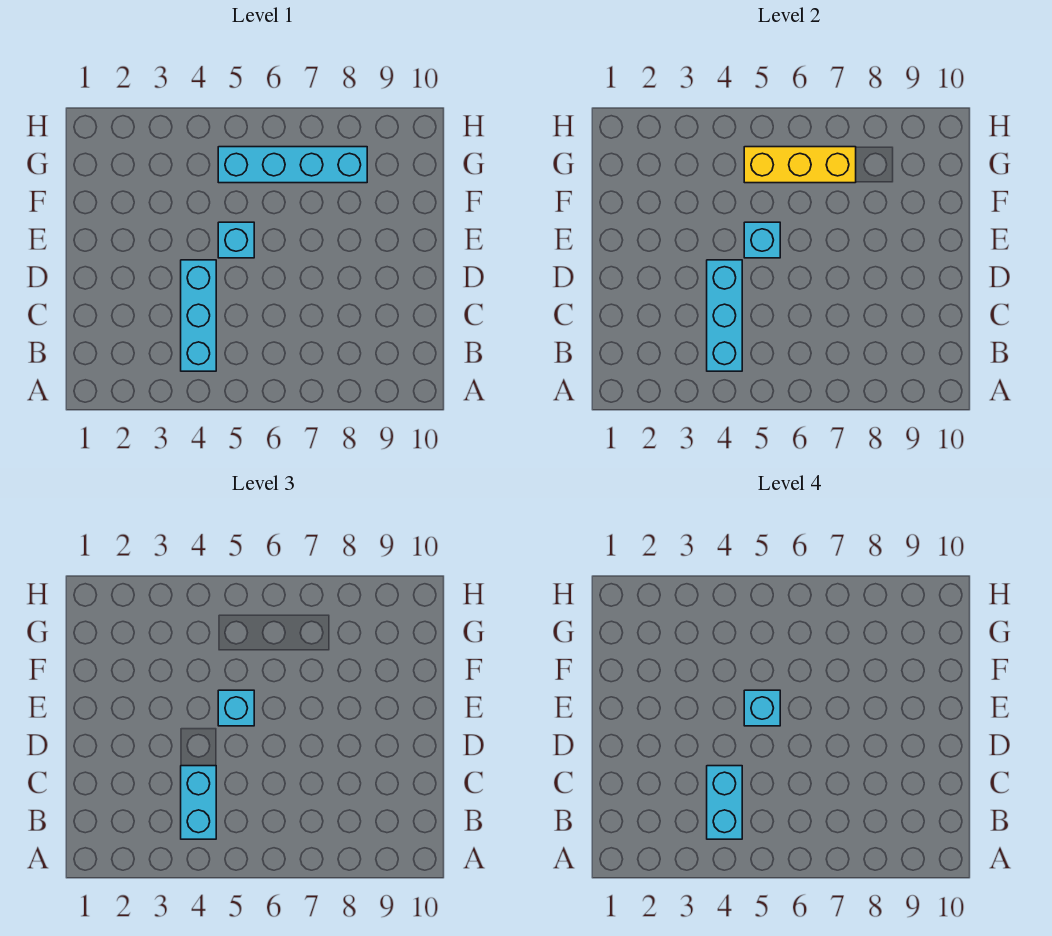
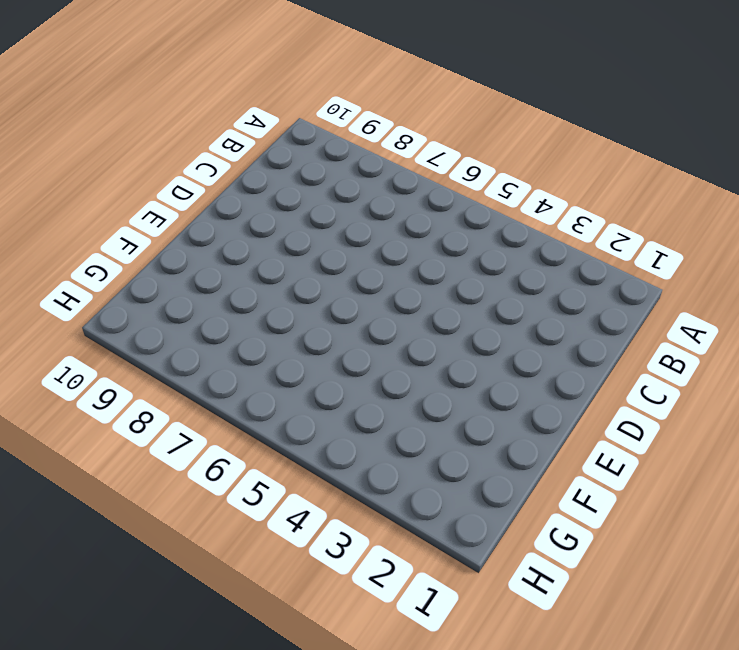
none -> cyan 1x3 brick [181,260,216,371]
none -> cyan 1x1 brick [218,222,254,258]

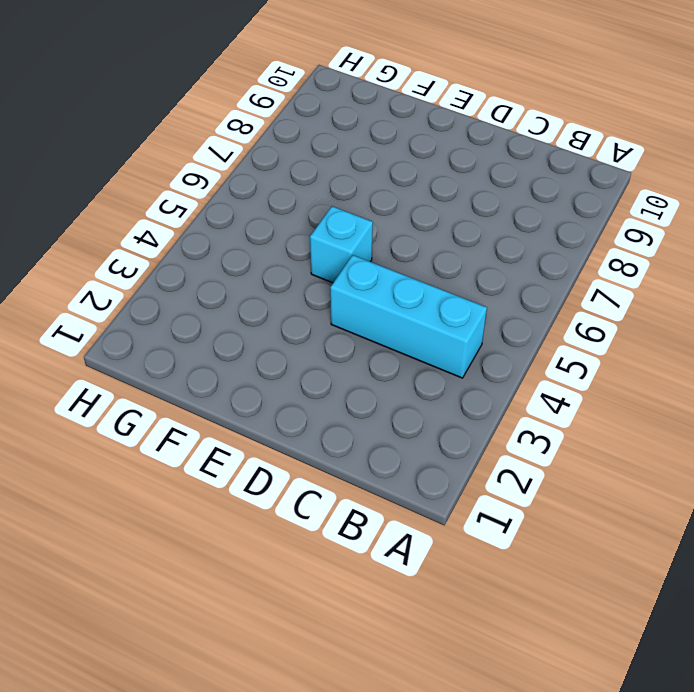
none -> cyan 1x4 brick [218,147,367,183]
none -> cyan 1x3 brick [707,260,742,371]

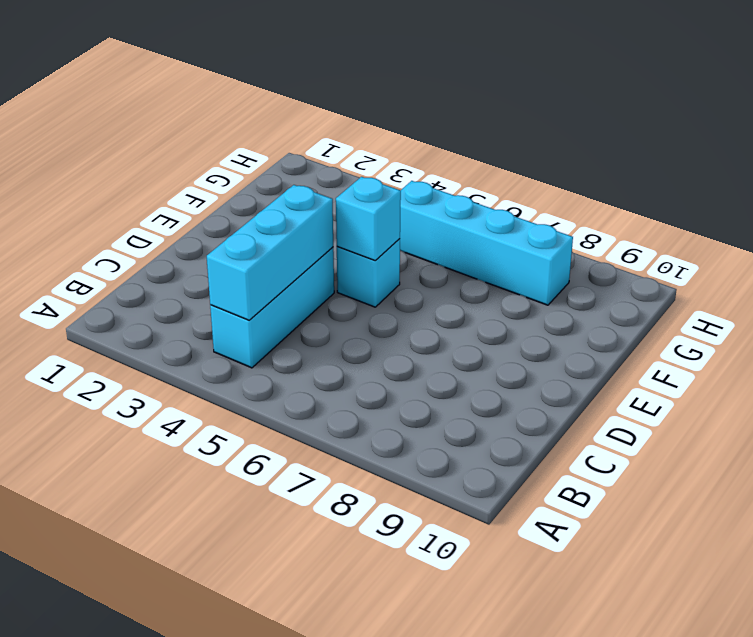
none -> yellow 1x3 brick [744,147,856,183]
none -> cyan 1x2 brick [181,766,216,839]

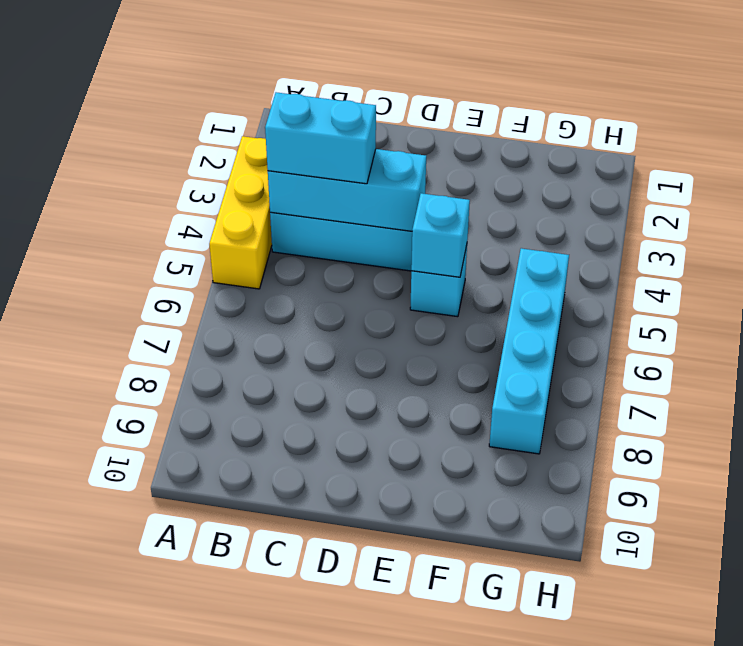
yellow 1x3 brick [209,136,272,289] -> yellow 1x3 brick moved to [744,147,856,183]
none -> cyan 1x1 brick [218,690,254,726]
none -> cyan 1x2 brick [707,766,742,839]

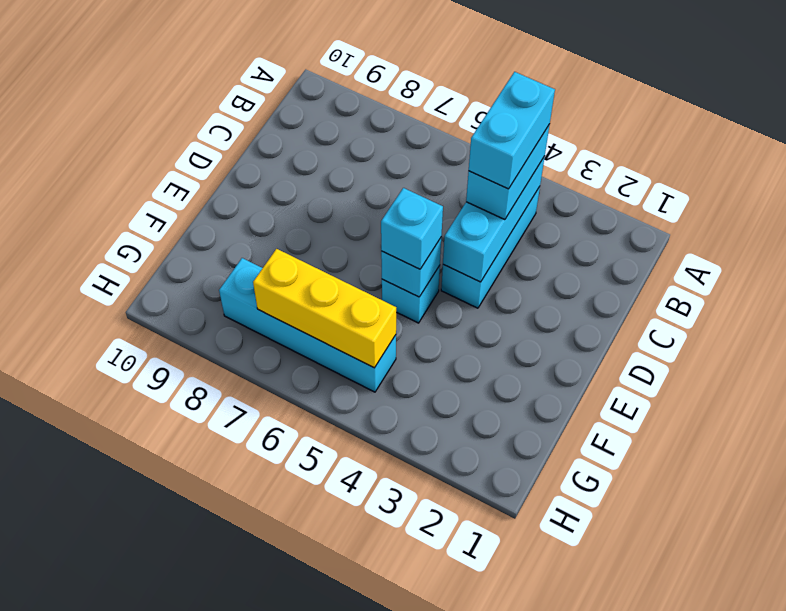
none -> cyan 1x1 brick [744,690,780,726]

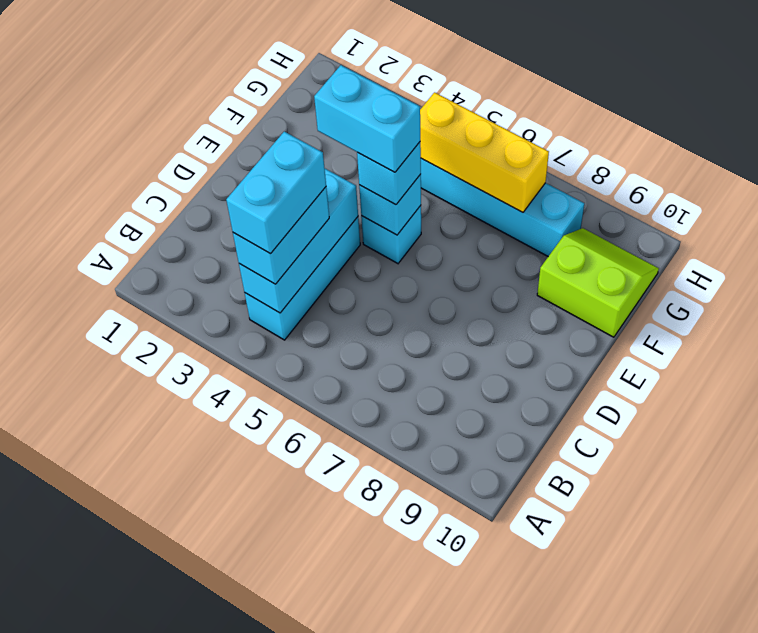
cyan 1x2 brick [314,65,420,172] -> cyan 1x1 brick [744,690,780,726]
lime 2x2 slope [537,228,659,337] -> none

